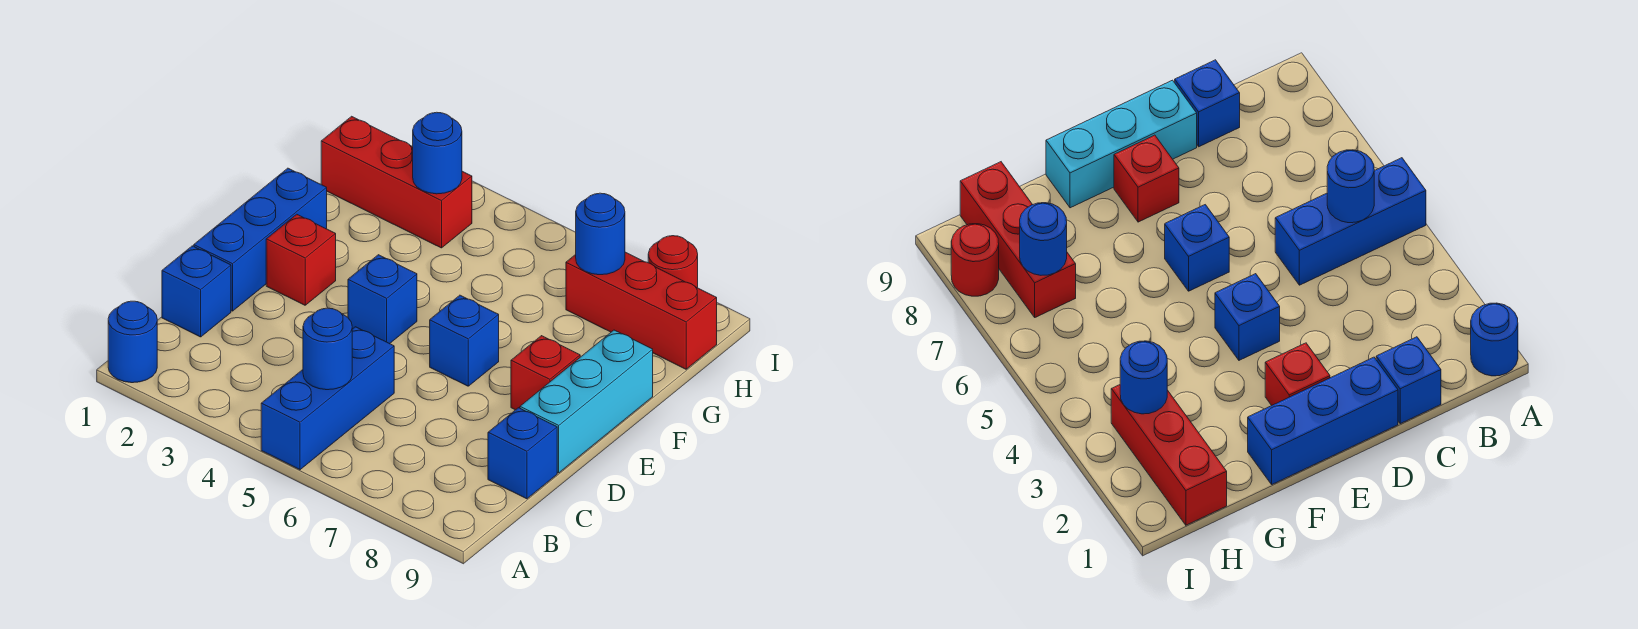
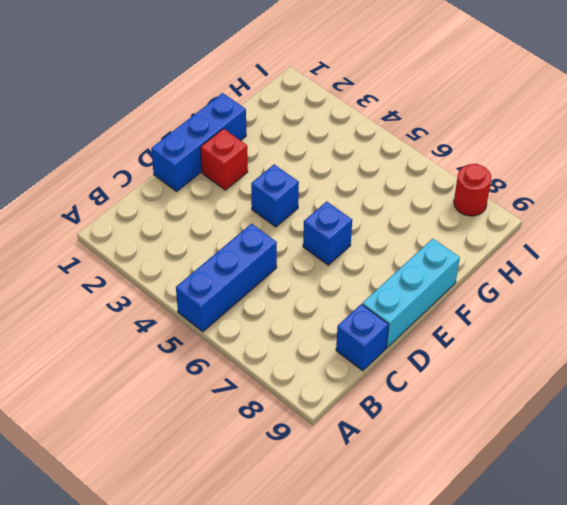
none -> blue 1x1 round brick [108,301,157,383]
none -> blue 1x1 brick [162,246,231,337]
none -> red 1x1 brick [511,336,580,410]

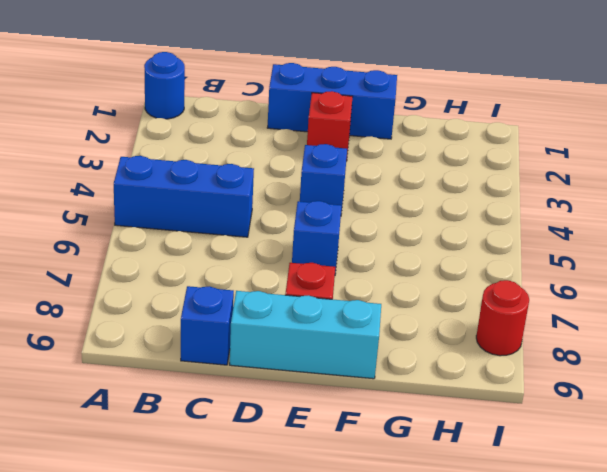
none -> blue 1x1 brick [162,246,231,337]
none -> red 1x3 brick [321,116,472,248]
none -> red 1x3 brick [566,252,717,369]

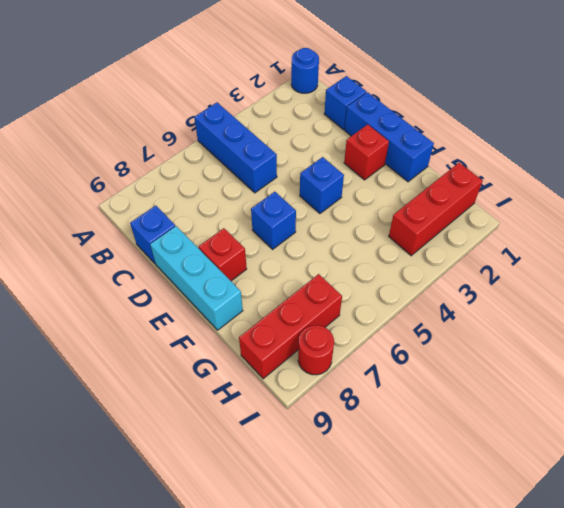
none -> blue 1x1 round brick [303,308,352,390]
none -> blue 1x1 round brick [413,112,462,194]
none -> blue 1x1 round brick [576,193,625,275]

